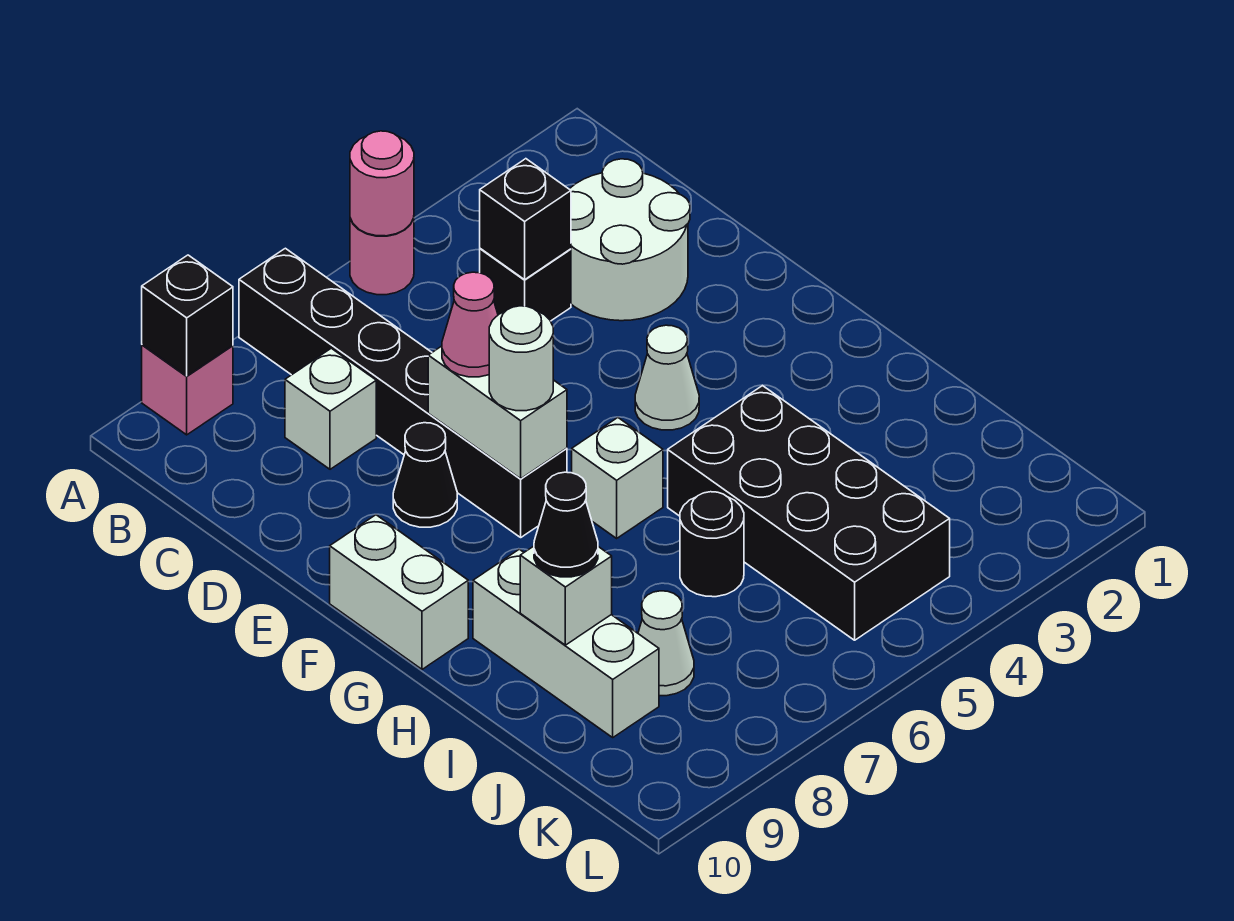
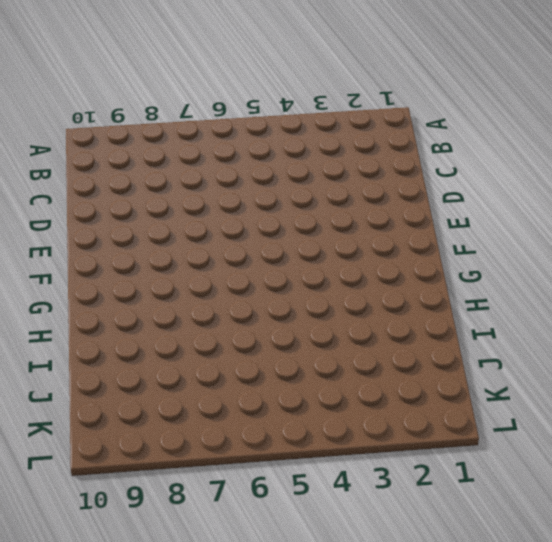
none -> pink 1x1 round brick [350,218,414,295]
none -> black 1x6 brick [239,248,567,537]
none -> pink 1x1 brick [142,345,233,435]

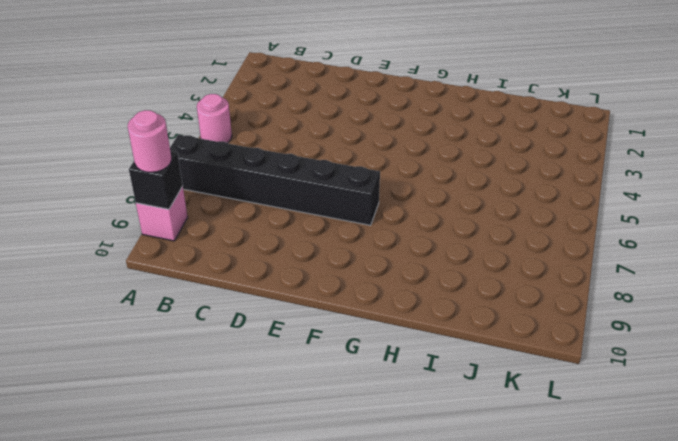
pink 1x1 round brick [128,110,172,172] -> pink 1x1 round brick moved to [350,131,414,236]
none -> white 2x2 round brick [570,159,690,321]
none -> black 1x1 brick [480,249,571,321]
none -> white 1x1 brick [285,348,376,469]

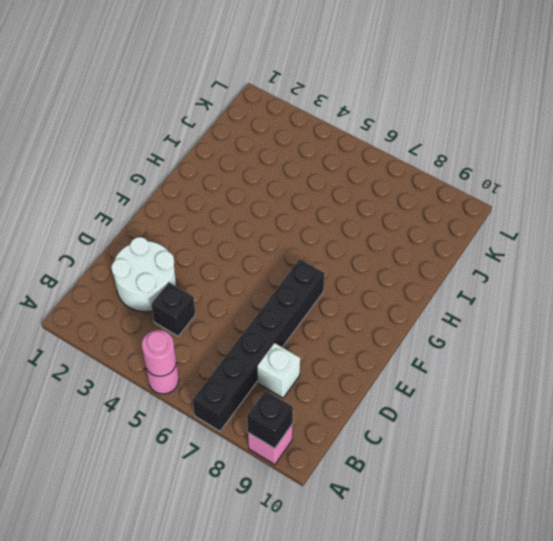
none -> black 1x1 cone [393,423,457,527]
none -> white 1x1 cone [635,325,699,430]
none -> white 1x2 brick [330,515,468,669]

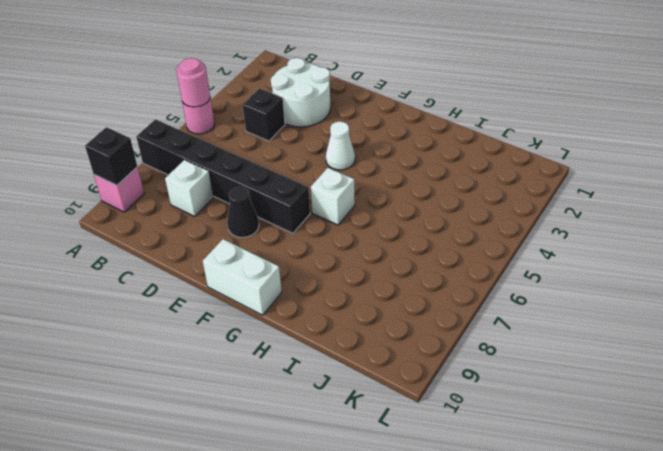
none -> black 2x4 brick [668,386,950,640]
none -> white 1x3 brick [473,549,659,737]
none -> black 1x1 round brick [680,492,744,597]

